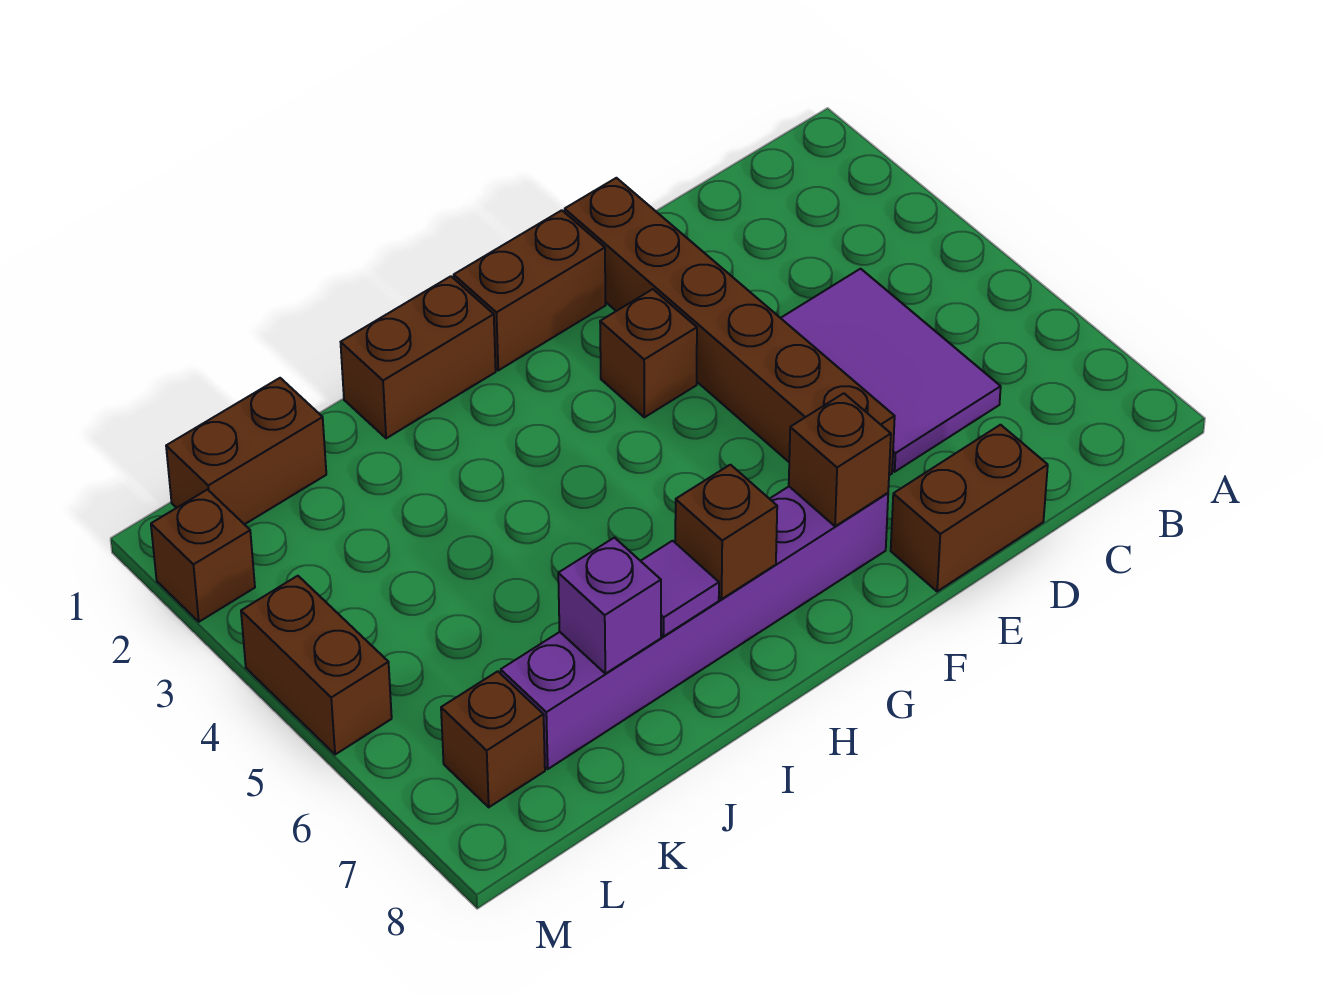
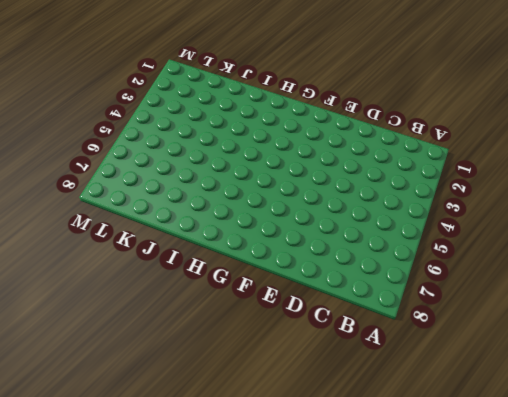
none -> purple 2x3 tile [781,269,1001,472]
none -> brown 1x2 brick [891,425,1048,591]
none -> brown 1x6 brick [565,178,895,475]

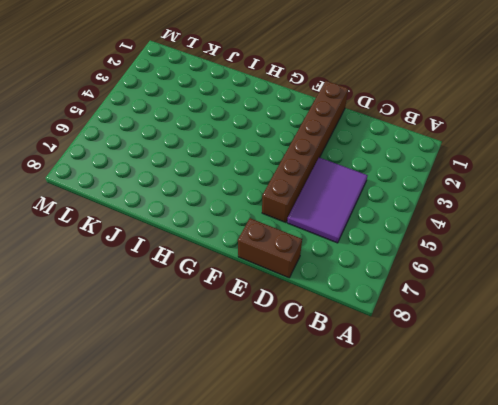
none -> brown 1x2 brick [454,210,606,370]
none -> brown 1x1 brick [600,289,697,417]
none -> purple 1x6 brick [501,487,888,769]

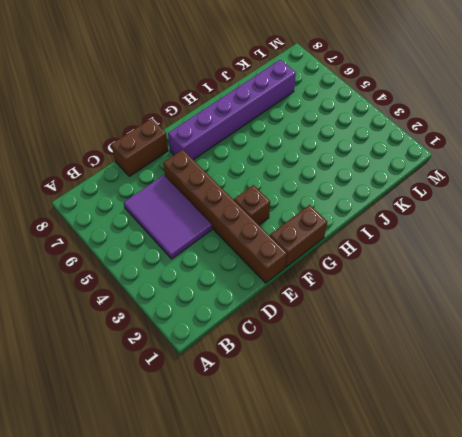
none -> brown 1x2 brick [341,276,496,438]
none -> brown 1x2 brick [166,378,326,524]
none -> brown 1x1 brick [441,671,545,807]

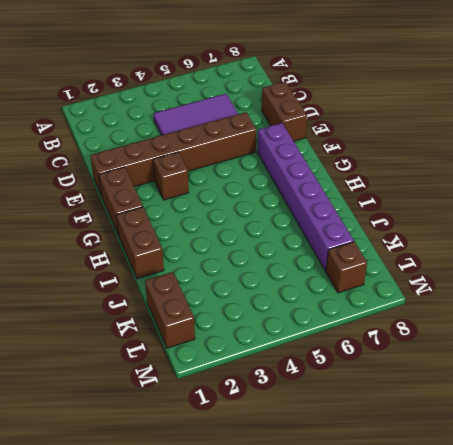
none -> brown 1x1 brick [151,490,255,622]
none -> brown 1x2 brick [241,576,392,755]
none -> brown 1x1 brick [789,393,891,526]

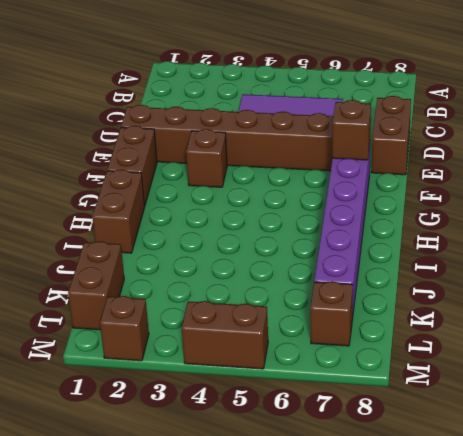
none -> brown 1x1 brick [675,465,777,599]
none -> purple 1x1 tile [641,541,719,636]
none -> purple 1x1 brick [558,538,661,674]

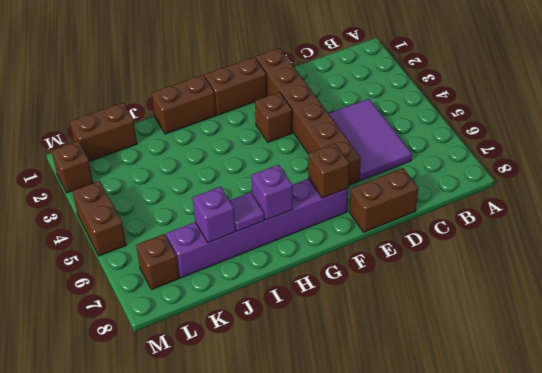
purple 1x1 brick [251,165,293,220] -> brown 1x1 brick [675,465,777,599]

